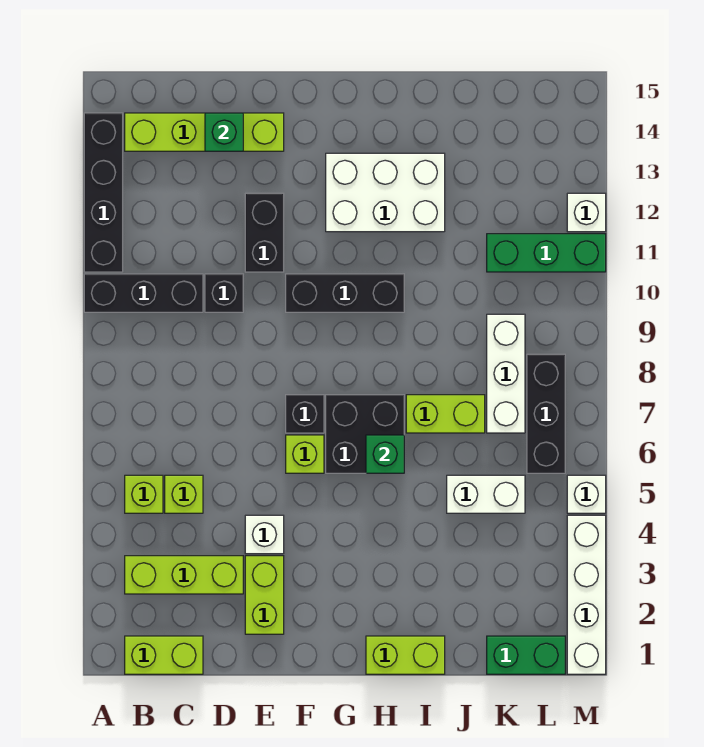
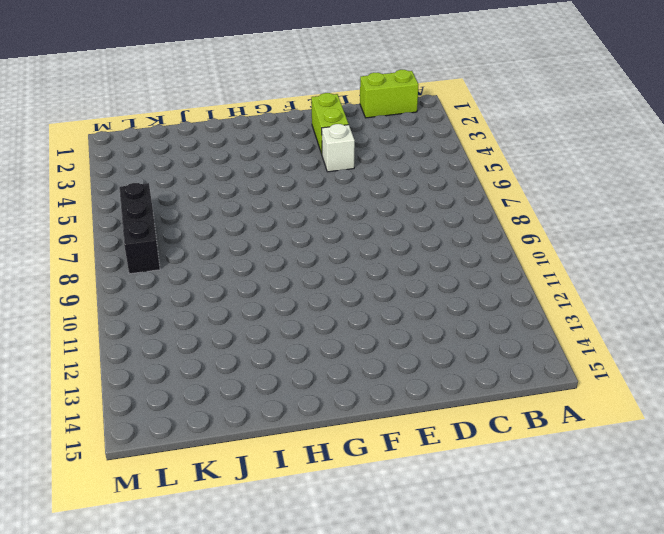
none -> black 1x3 brick [84,274,203,312]
none -> black 1x4 brick [84,113,123,272]
none -> lime 1x3 brick [125,556,243,594]

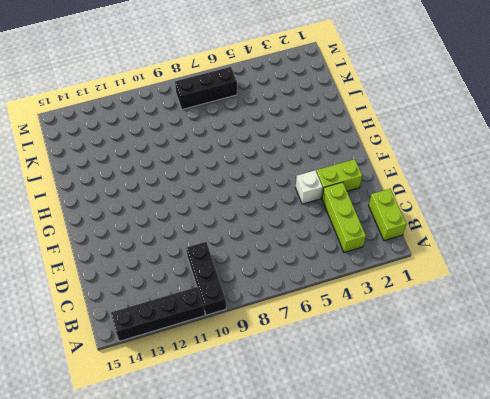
none -> lime 1x1 brick [125,475,163,513]
none -> lime 1x4 brick [125,113,284,151]
none -> lime 1x1 brick [165,475,203,513]

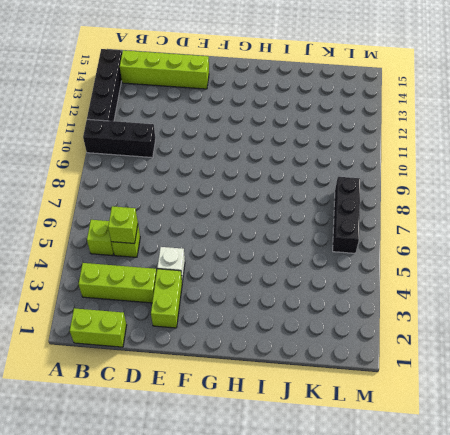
lime 1x1 brick [108,206,138,244] -> lime 1x1 brick moved to [286,435,324,473]
none -> black 1x1 brick [205,274,243,312]
none -> black 1x2 brick [245,193,284,272]
none -> black 1x1 brick [286,395,324,433]

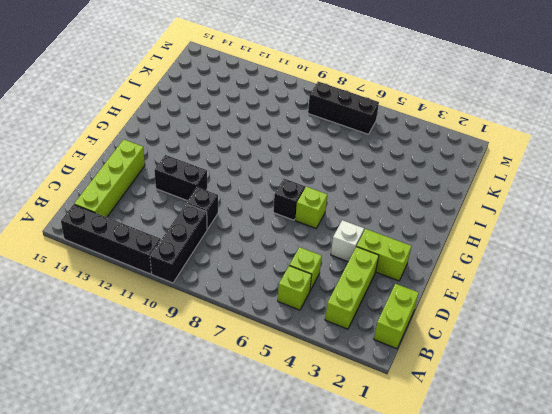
none -> black 1x3 brick [286,274,404,312]
none -> black 2x2 brick [326,395,404,473]
none -> white 2x3 brick [326,153,445,232]

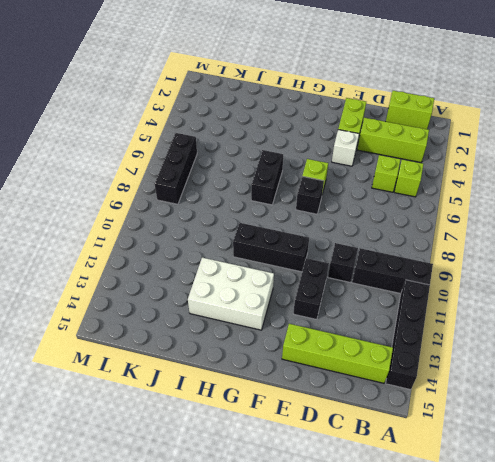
black 1x2 brick [251,150,283,205] -> black 2x2 brick [326,395,404,473]
none -> lime 1x2 brick [366,636,445,674]
none -> lime 1x2 brick [406,395,485,433]
none -> white 1x2 brick [447,475,525,513]

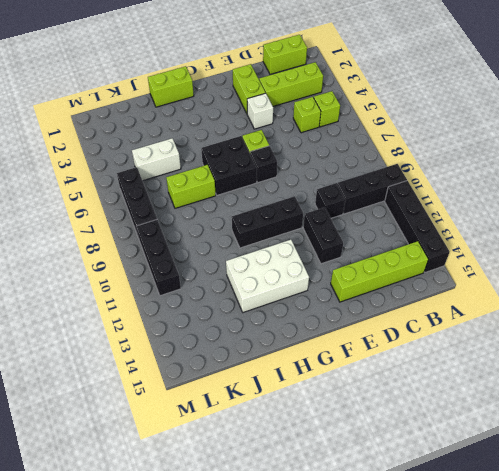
black 1x3 brick [136,220,181,296] -> green 1x3 brick [487,234,606,272]
none -> green 1x2 brick [487,636,565,674]
none -> white 1x3 brick [487,314,525,433]
none -> white 1x4 brick [567,515,606,674]

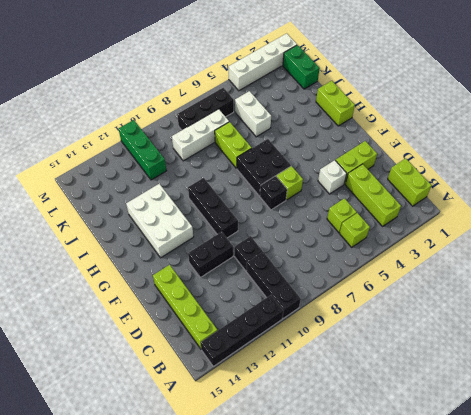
none -> white 1x1 brick [567,475,606,513]
none -> white 1x1 brick [567,193,606,232]
none -> green 1x1 brick [205,113,243,151]

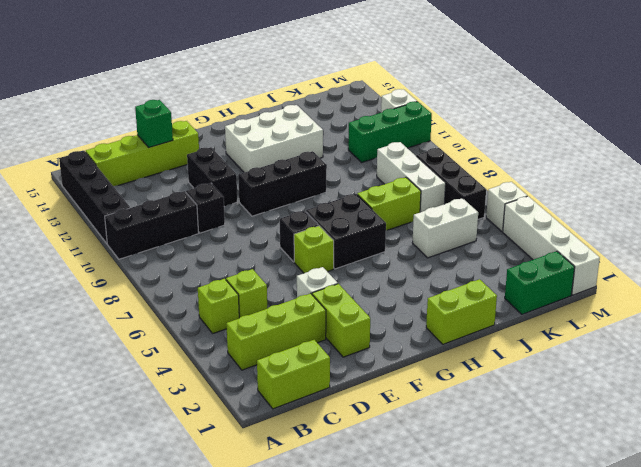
none -> green 1x1 brick [366,435,404,473]

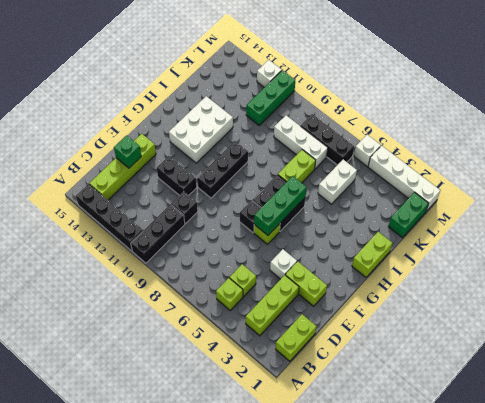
green 1x3 brick [254,176,307,235] -> green 1x1 brick [366,435,404,473]

